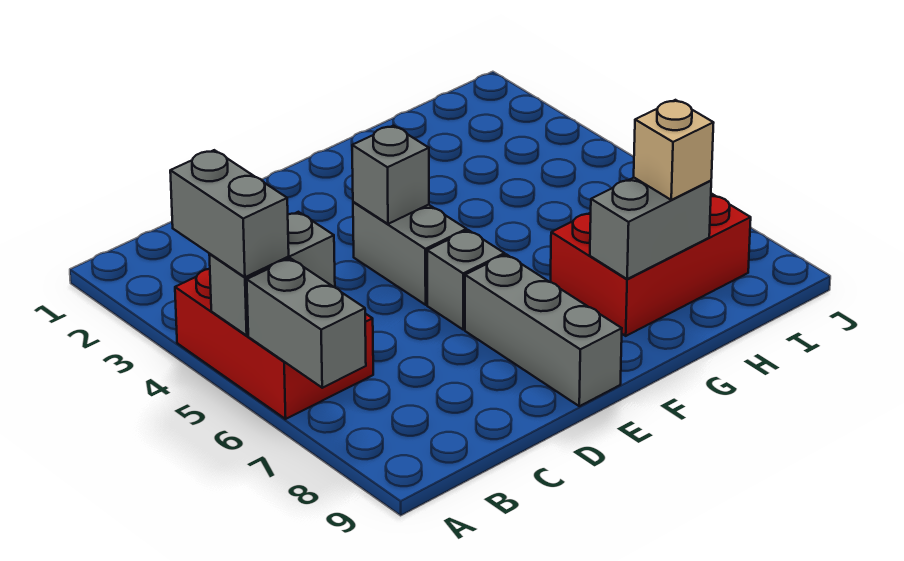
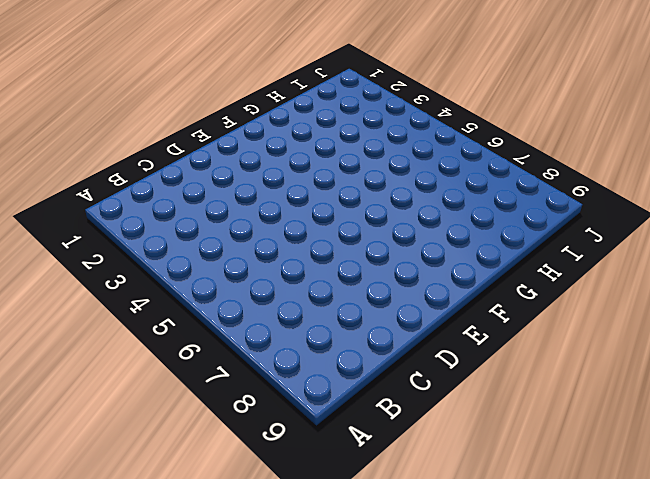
none -> red 2x3 brick [175,269,373,419]
none -> grey 1x2 brick [353,202,467,305]

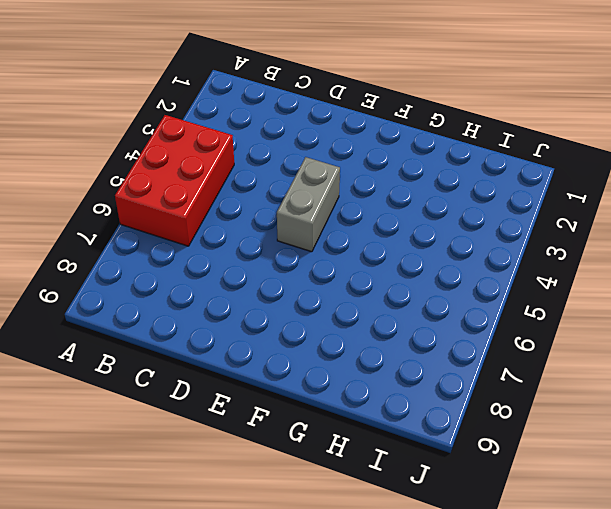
none -> grey 1x1 brick [427,230,505,329]
none -> grey 1x3 brick [465,254,622,406]

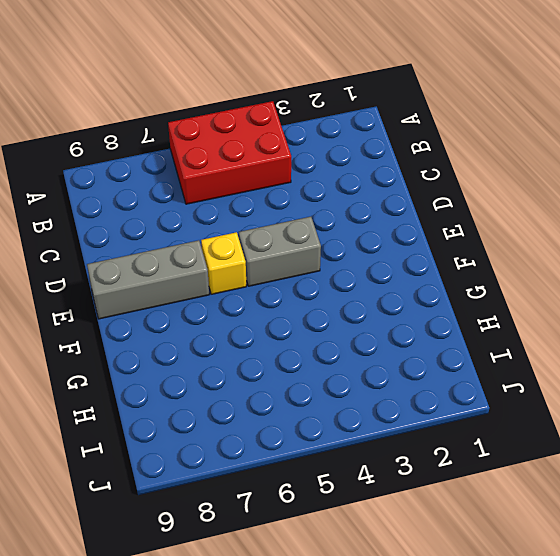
yellow 1x1 brick [201,232,246,294] -> grey 1x1 brick [427,230,505,329]
none -> red 2x3 brick [551,193,751,336]
none -> grey 1x2 brick [209,212,335,335]

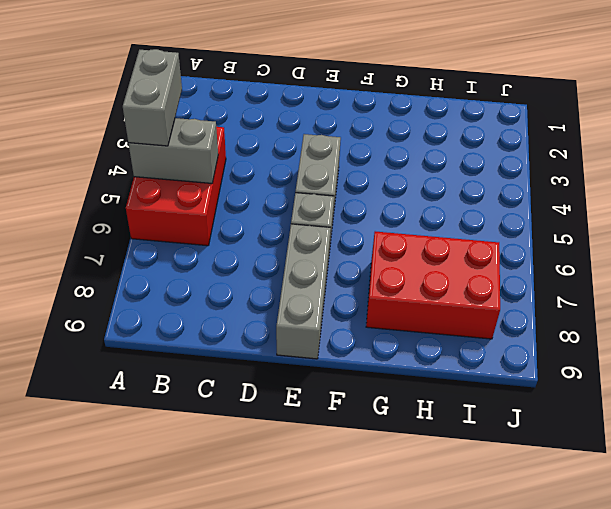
none -> grey 1x2 brick [247,258,366,388]
none -> grey 1x1 brick [352,126,429,224]

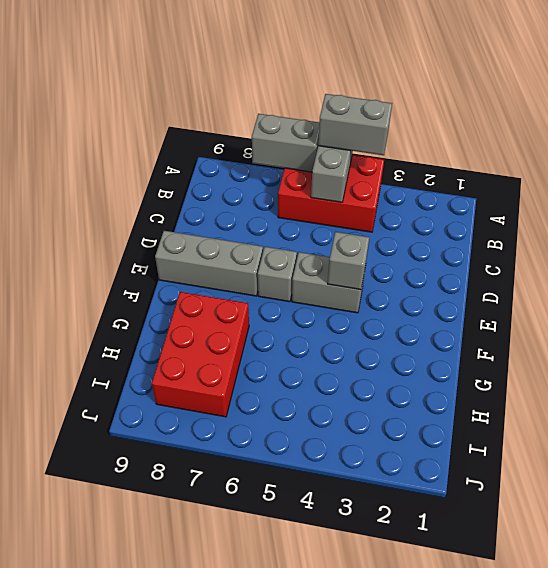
none -> grey 1x2 brick [590,178,711,279]
none -> tan 1x1 brick [634,100,714,200]

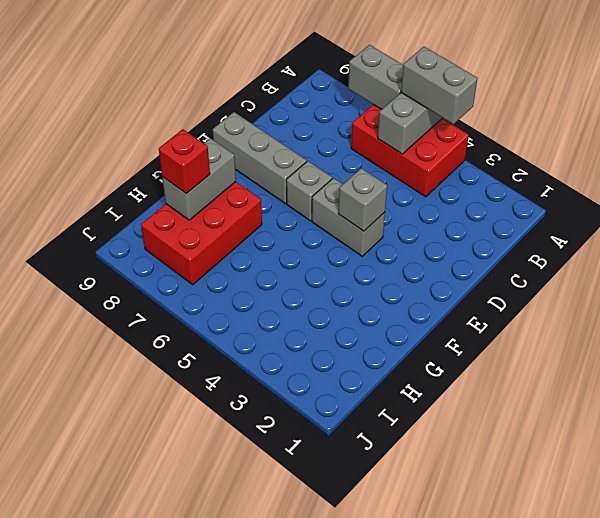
red 1x1 brick [159,129,210,194] -> tan 1x1 brick [634,100,714,200]

